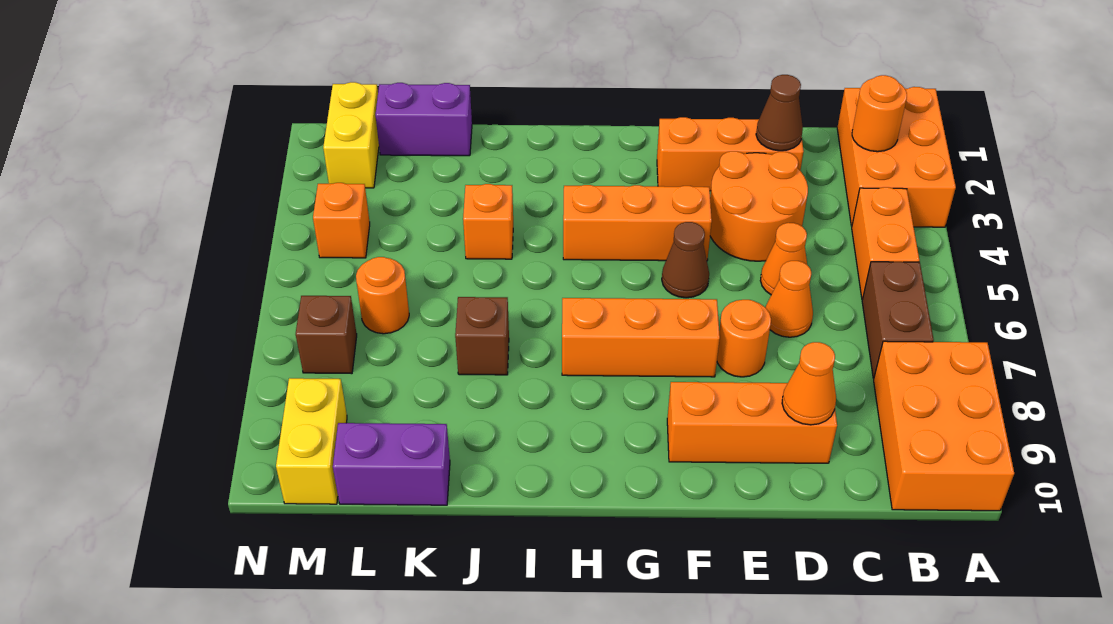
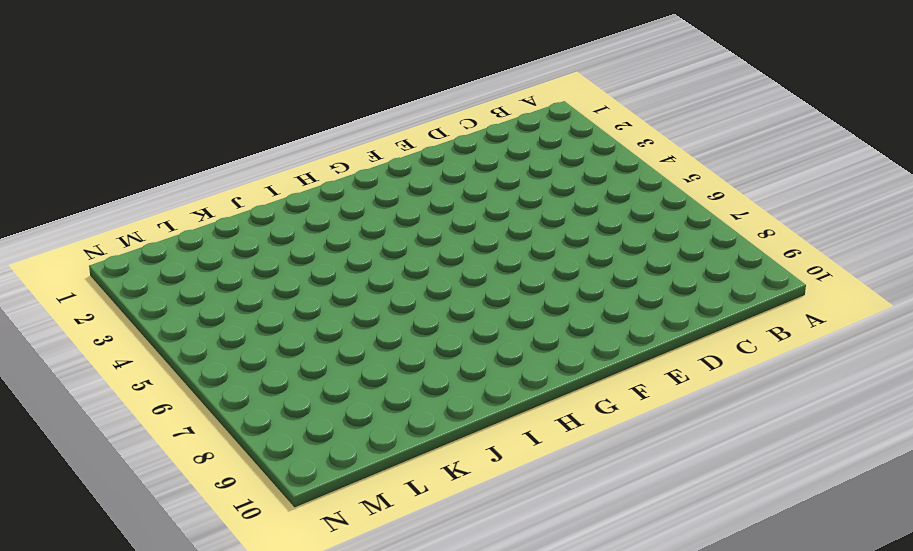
none -> orange 2x3 brick [837,87,956,227]
none -> orange 2x3 brick [874,341,1014,511]
none -> orange 1x2 brick [852,187,919,299]

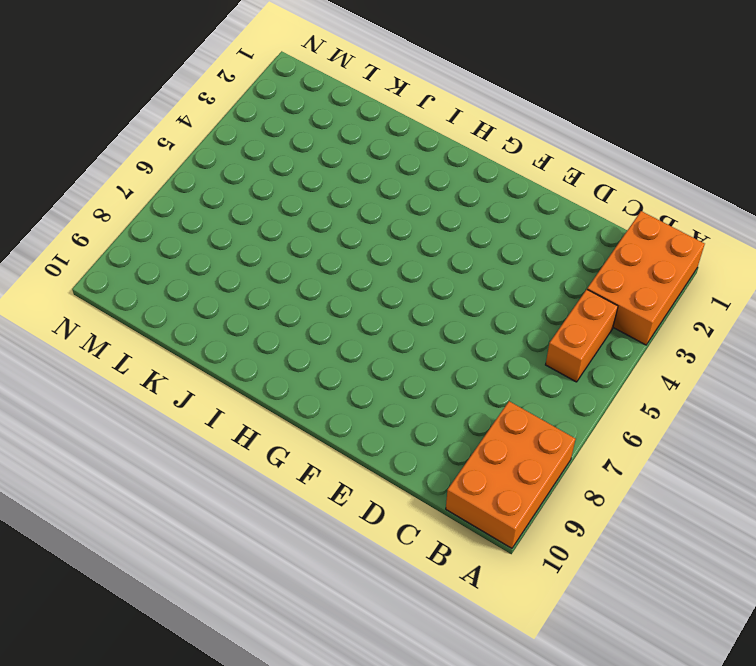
none -> brown 1x2 brick [862,262,934,378]
none -> orange 1x3 brick [657,117,804,191]
none -> orange 2x2 round brick [710,151,808,261]

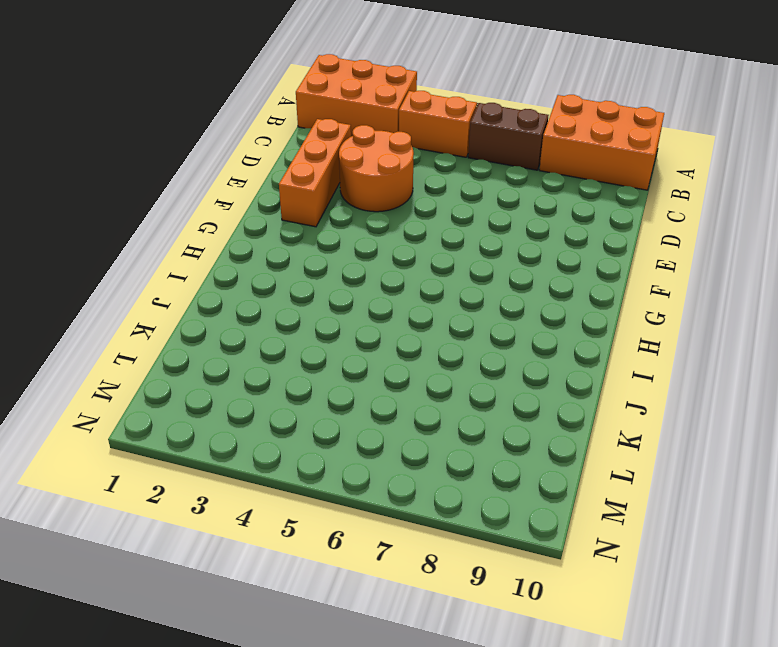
none -> orange 1x1 cone [760,223,807,295]
none -> orange 1x1 cone [765,261,813,337]
none -> orange 1x3 brick [667,382,837,463]

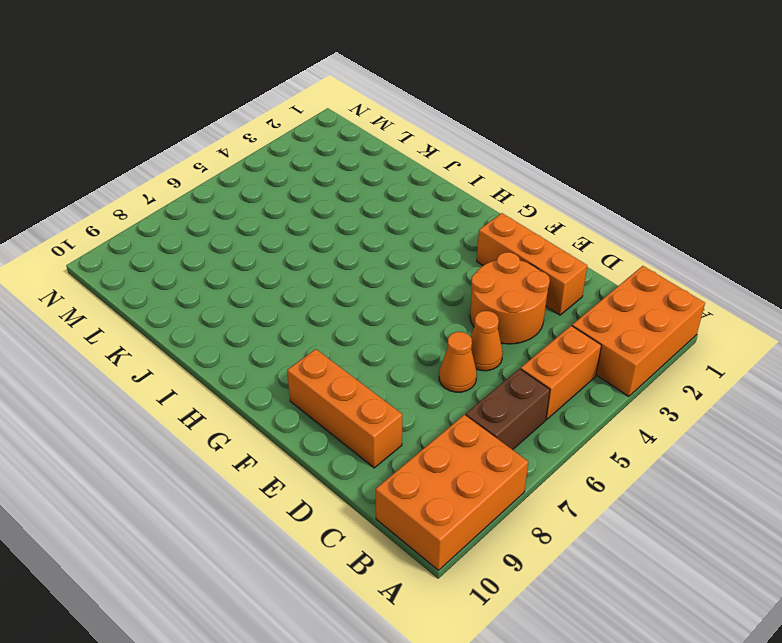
none -> orange 1x1 round brick [717,300,771,377]
none -> orange 1x3 brick [563,185,712,261]
none -> brown 1x1 cone [662,222,709,298]

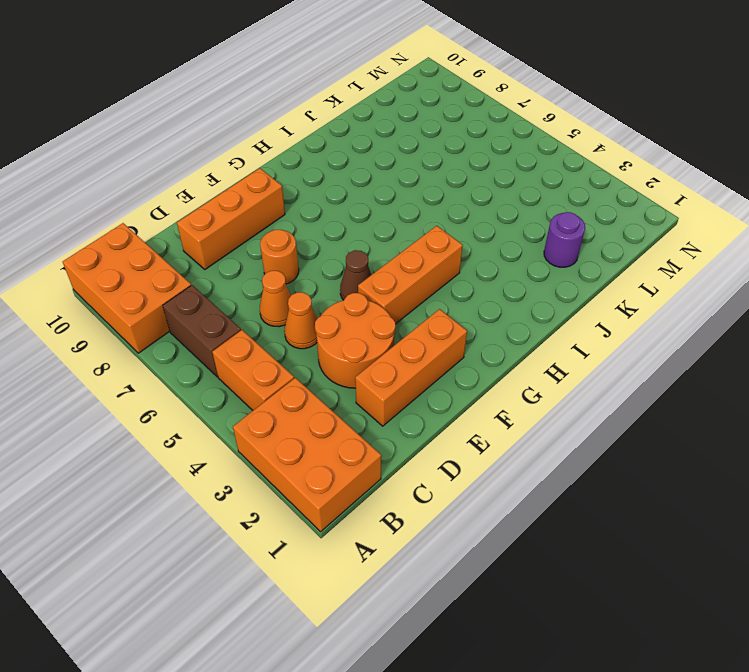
purple 1x1 round brick [544,212,585,267] -> none
none -> orange 1x3 brick [562,298,720,377]
none -> orange 1x1 brick [463,184,513,259]
none -> brown 1x1 brick [455,297,509,375]

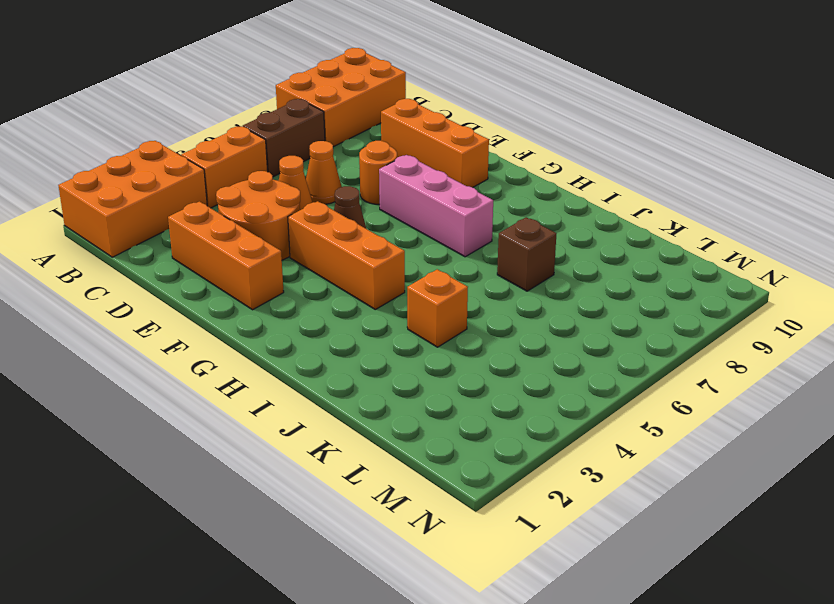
pink 1x3 brick [379,155,493,257] -> orange 1x3 brick [562,298,720,377]
none -> purple 1x2 brick [376,83,472,156]
none -> purple 1x2 brick [333,423,450,505]
none -> orange 1x1 round brick [356,257,409,334]

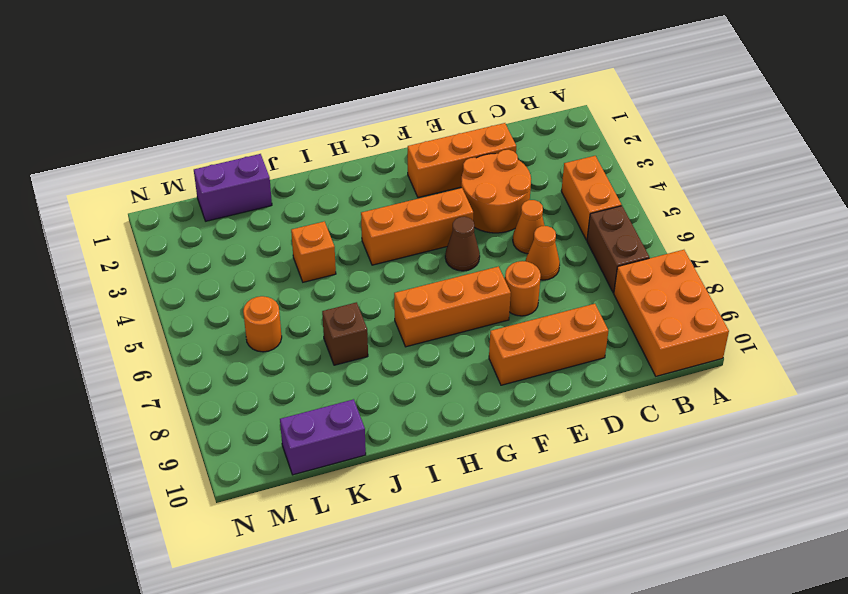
none -> orange 2x3 brick [837,87,956,227]
none -> yellow 1x2 brick [323,82,379,188]
none -> orange 1x1 brick [313,183,370,258]

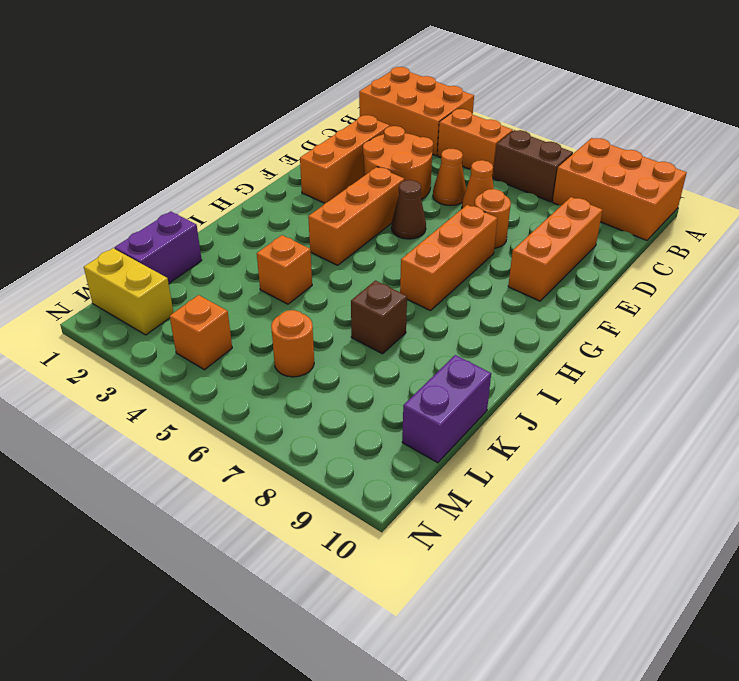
none -> brown 1x1 brick [296,296,357,374]
none -> yellow 1x2 brick [276,378,347,504]
none -> orange 1x1 round brick [852,75,907,152]

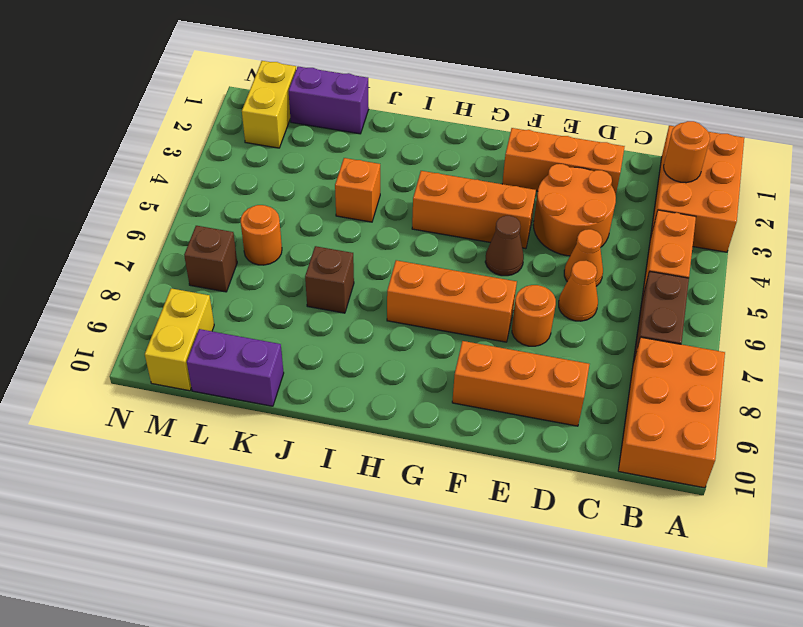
none -> orange 1x1 brick [313,183,370,258]
none -> brown 1x1 cone [756,75,803,151]
none -> orange 1x1 cone [782,342,836,425]

